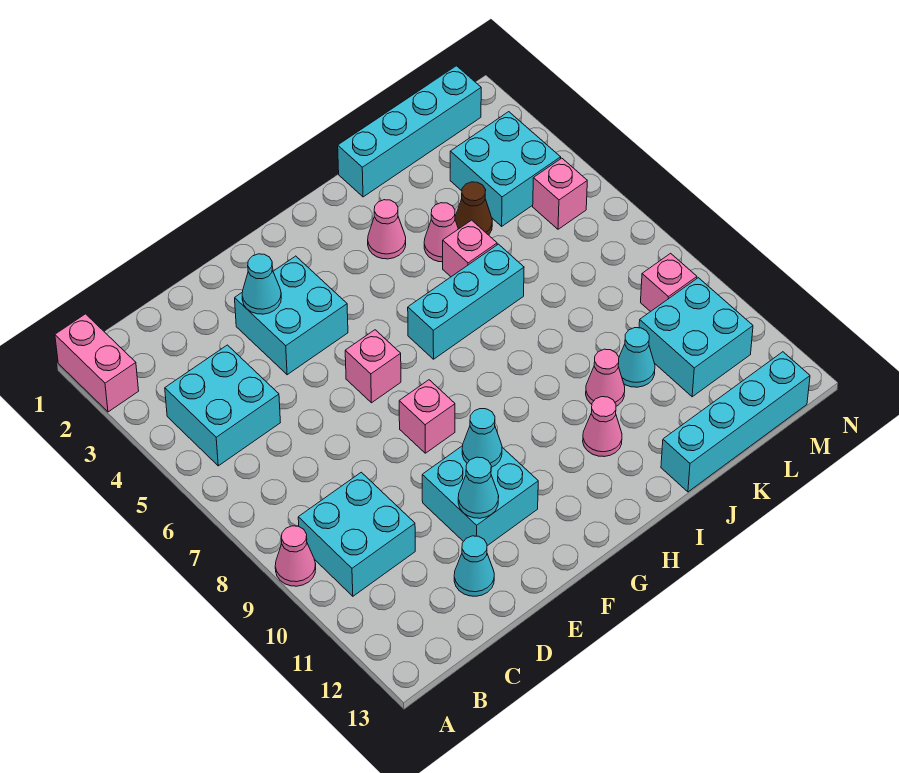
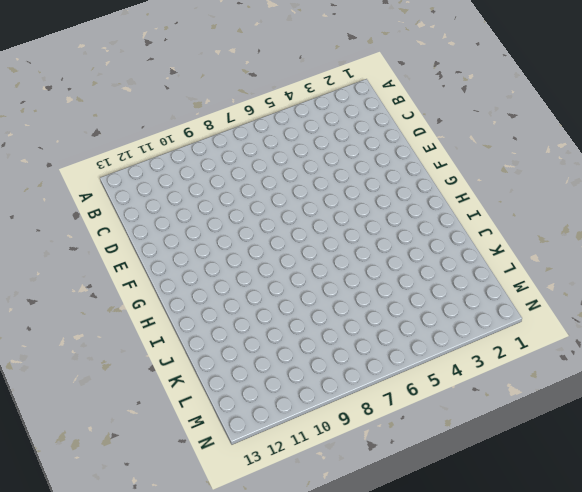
none -> pink 1x2 brick [55,314,139,412]
none -> pink 1x1 cone [275,526,316,586]
none -> cyan 2x2 brick [165,345,280,466]

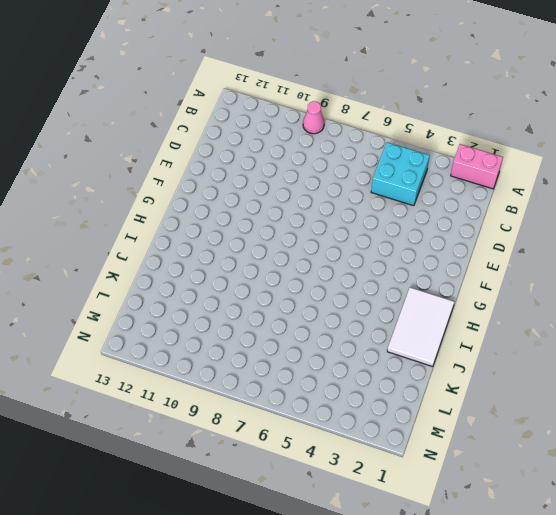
white 2x3 tile [387,287,454,367] -> cyan 1x4 brick [338,66,481,197]
none -> cyan 2x2 brick [298,472,415,596]
none -> cyan 1x1 cone [454,536,494,596]
none -> cyan 2x2 brick [235,256,348,375]

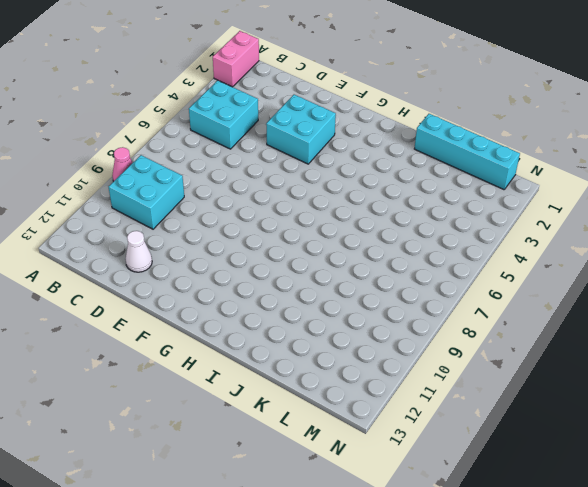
white 1x1 cone [125,231,152,272] -> cyan 1x1 cone [454,536,494,596]
none -> cyan 2x2 brick [422,446,538,546]
none -> pink 1x1 brick [345,330,401,403]
none -> pink 1x1 brick [399,380,455,453]

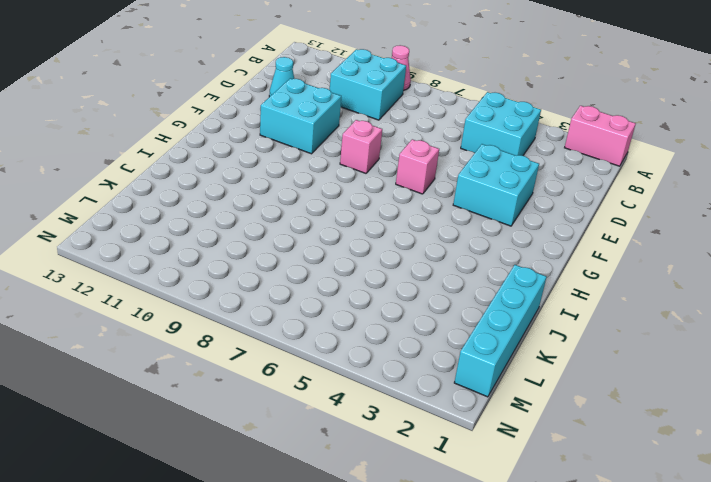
none -> cyan 1x3 brick [408,244,524,359]
none -> pink 1x1 cone [368,200,406,259]
none -> pink 1x1 cone [583,397,622,457]

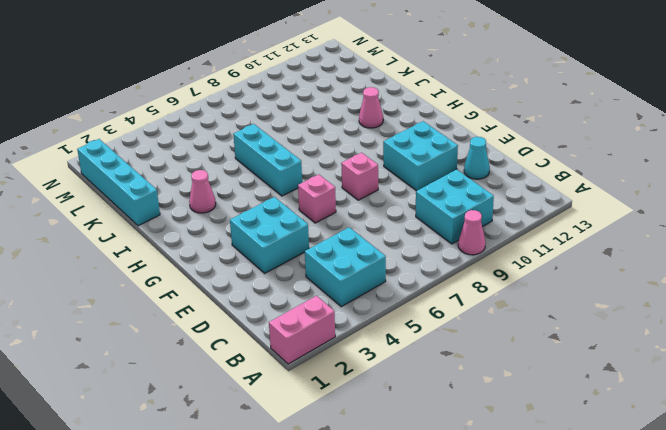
none -> pink 1x1 cone [424,203,458,262]
none -> pink 1x1 brick [443,220,497,277]
none -> pink 1x1 cone [586,349,625,406]

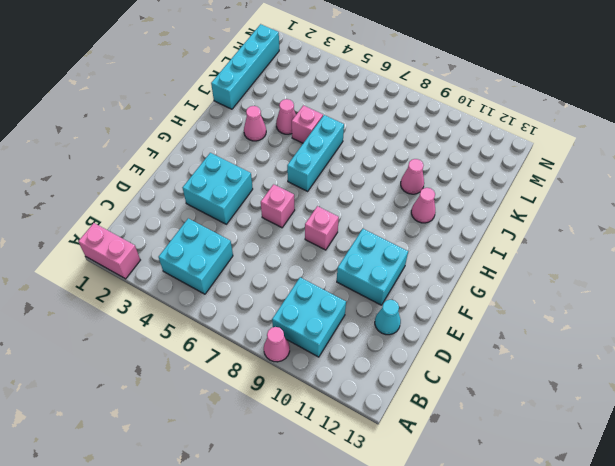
none -> cyan 1x4 brick [661,352,810,492]
none -> brown 1x1 cone [455,182,492,235]
none -> cyan 1x1 cone [618,328,655,387]

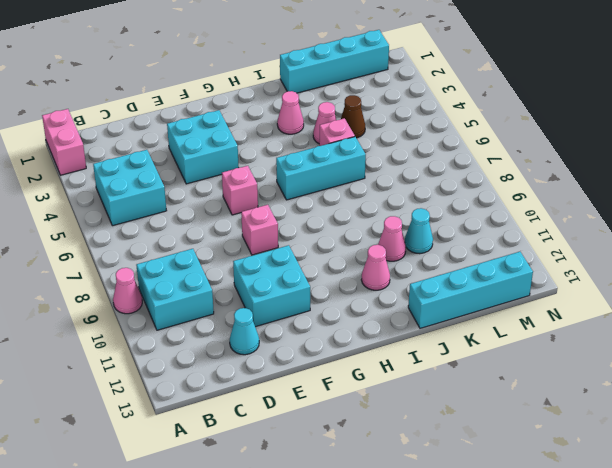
none -> cyan 2x2 brick [450,112,561,226]
none -> cyan 2x2 brick [639,278,753,397]
none -> pink 1x1 brick [533,158,587,229]

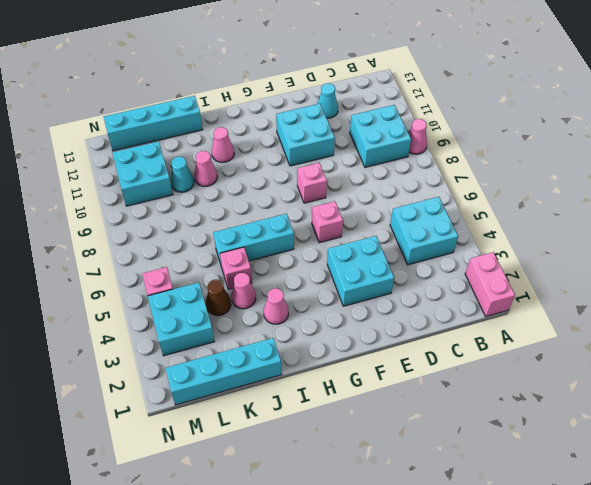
none -> pink 1x1 brick [641,253,697,312]
none -> cyan 1x1 cone [242,254,281,314]
none -> cyan 1x1 cone [458,457,499,518]

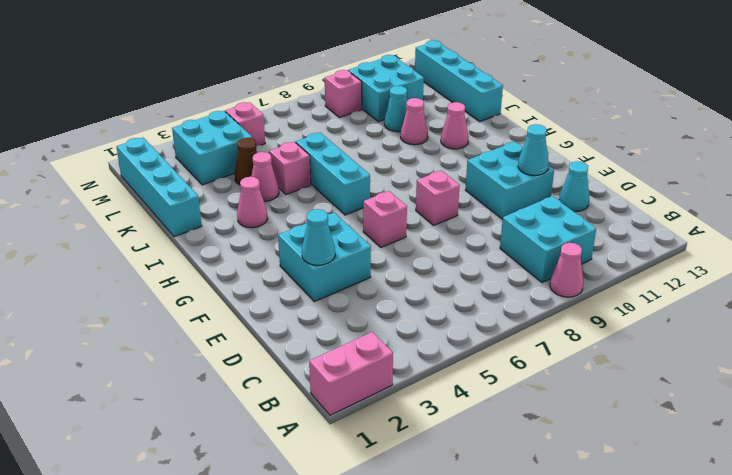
none -> cyan 2x2 brick [165,345,280,466]
none -> cyan 1x1 cone [462,409,502,467]

